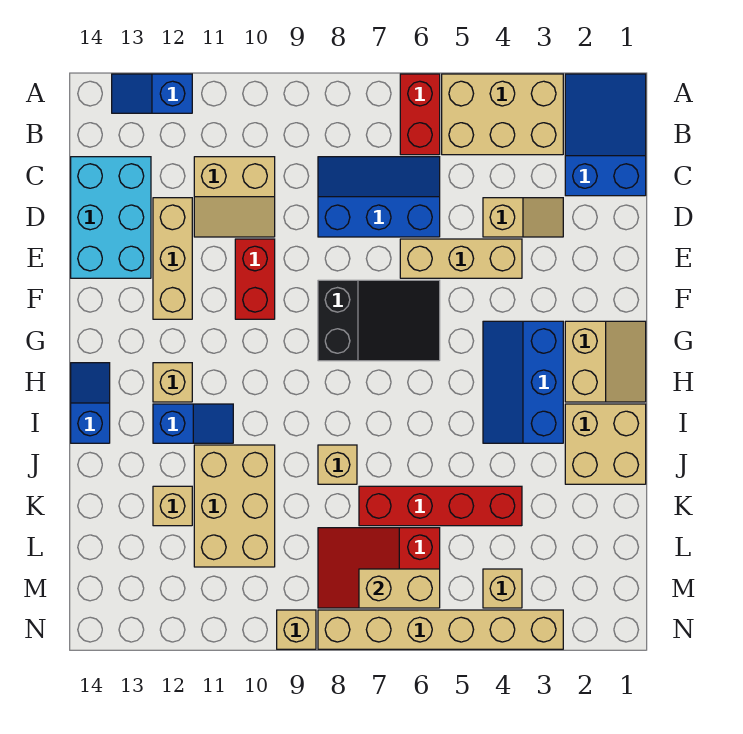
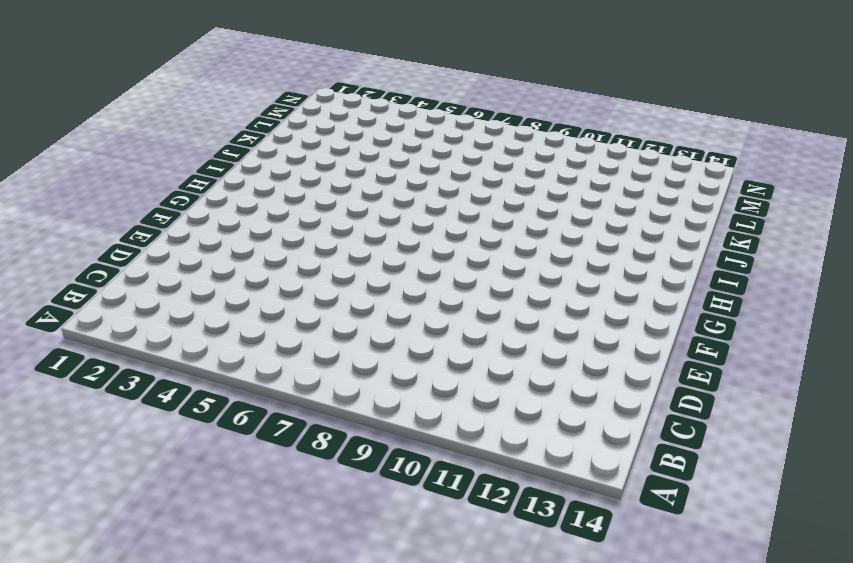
none -> blue 2x3 slope [565,74,646,196]
none -> tan 2x3 brick [442,74,563,155]
none -> red 1x2 brick [400,74,440,155]

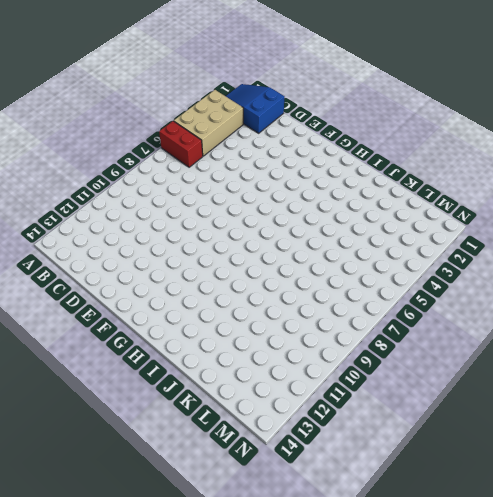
none -> blue 1x2 slope [112,74,192,113]
none -> blue 2x3 slope [318,157,440,237]
none -> tan 2x2 slope [194,157,275,237]

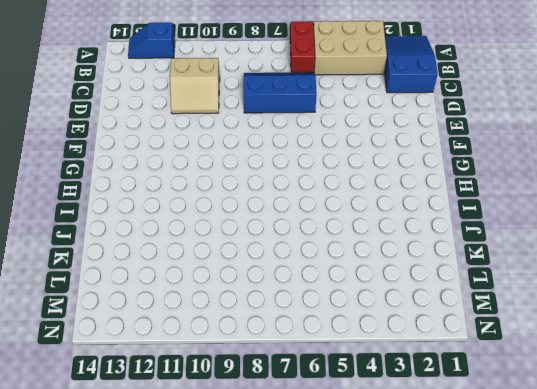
none -> cyan 2x3 brick [71,157,151,278]
none -> tan 1x2 slope [483,198,563,237]
none -> tan 1x3 brick [153,198,192,319]

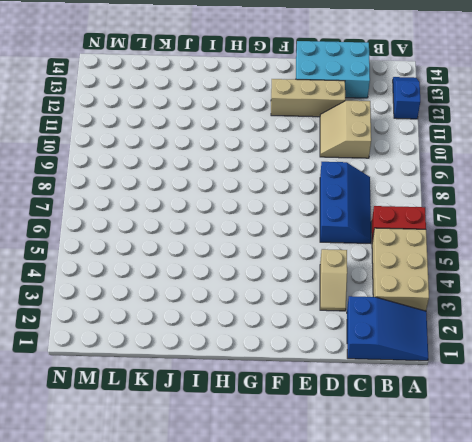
none -> tan 1x3 brick [400,239,522,278]
none -> red 1x2 brick [235,239,275,319]
none -> black 2x3 slope [318,280,440,361]

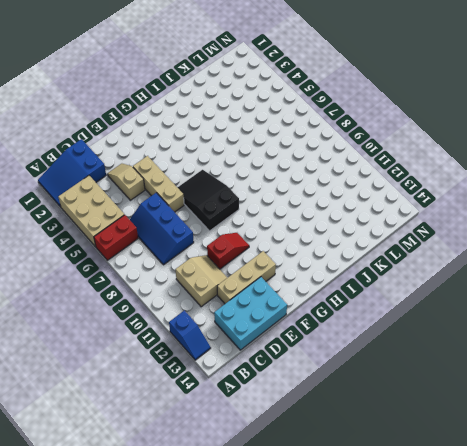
red 1x2 slope [207,233,249,269] -> red 1x2 brick [235,239,275,319]
none -> tan 2x2 slope [565,321,646,402]
none -> blue 2x3 slope [483,321,563,443]
none -> tan 1x1 brick [153,363,192,402]

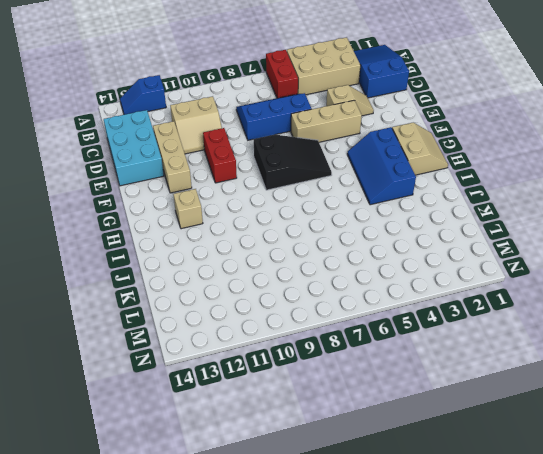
none -> blue 1x2 slope [71,363,110,443]
none -> tan 2x2 brick [565,404,646,484]
none -> blue 1x2 slope [153,404,233,443]

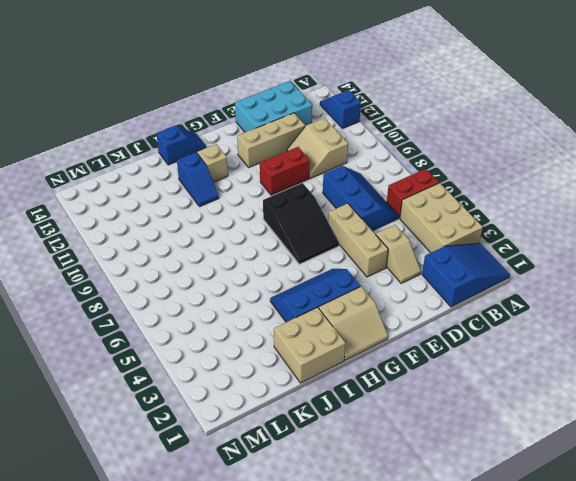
none -> tan 1x1 brick [318,445,357,484]
none -> tan 2x3 brick [194,445,275,567]
none -> red 1x4 brick [359,486,522,526]

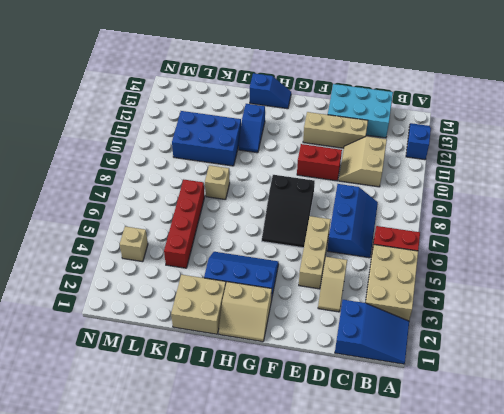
blue 2x3 brick [172,111,241,166] -> tan 2x3 brick [194,445,275,567]
none -> tan 1x1 brick [153,363,192,402]
none -> tan 1x1 brick [153,486,192,526]
none -> red 2x3 slope [318,528,440,608]

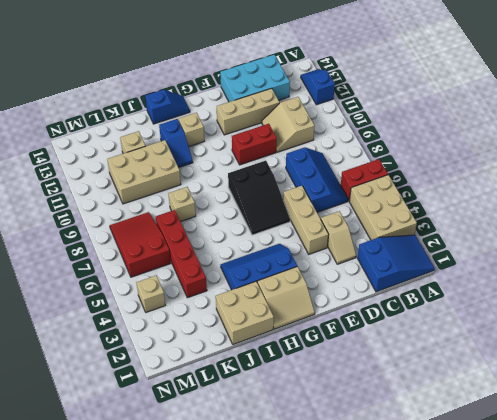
none -> tan 1x6 brick [318,610,563,649]
none -> tan 1x1 brick [277,610,316,649]
none -> tan 1x2 brick [359,569,440,608]

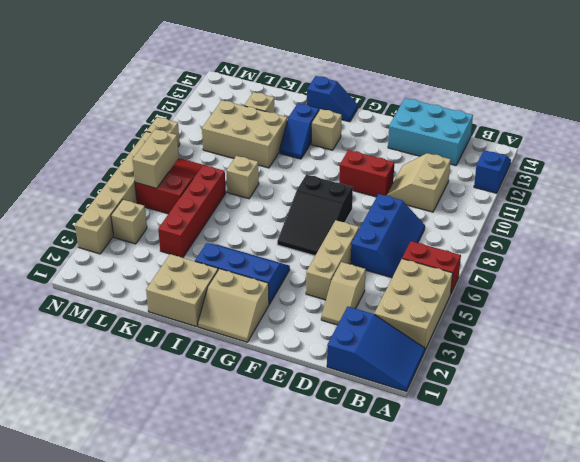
none -> tan 1x3 brick [153,198,192,319]

